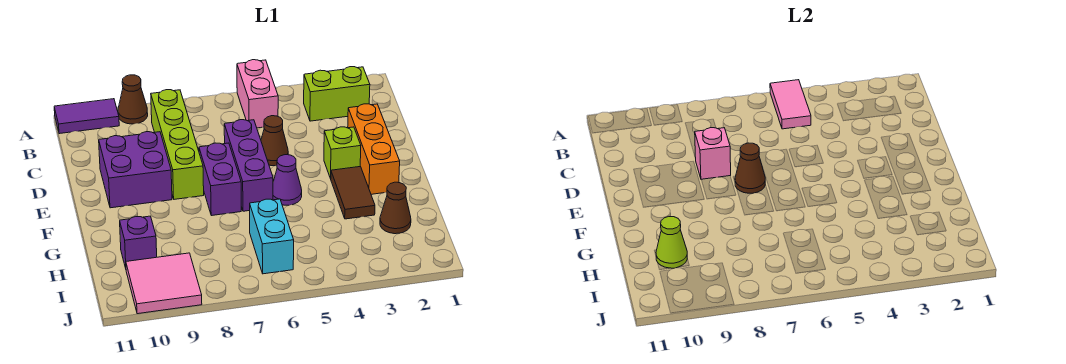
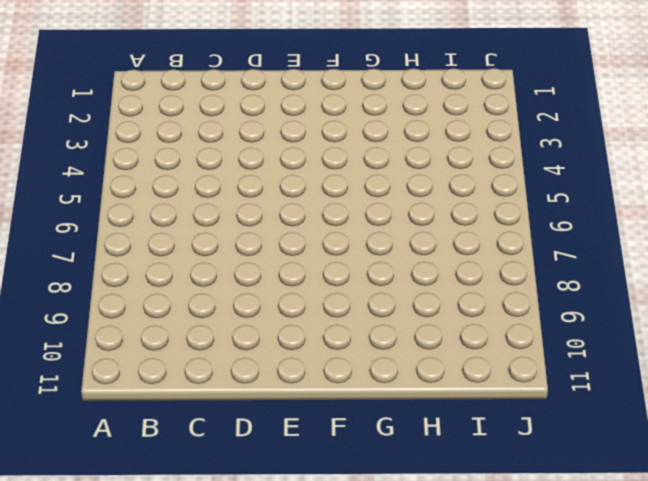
none -> pink 1x2 brick [237,60,278,128]
none -> brown 1x1 cone [118,75,148,124]
none -> purple 1x2 tile [54,99,119,134]

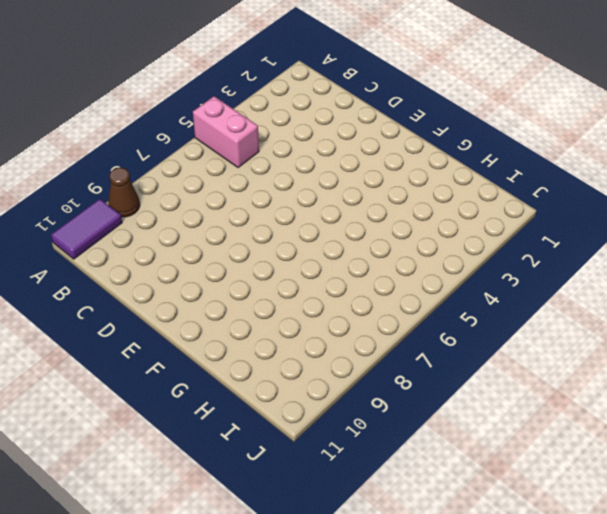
none -> lime 1x2 brick [304,67,370,121]
none -> lime 1x4 brick [151,90,204,199]
none -> orange 1x3 brick [348,104,400,194]

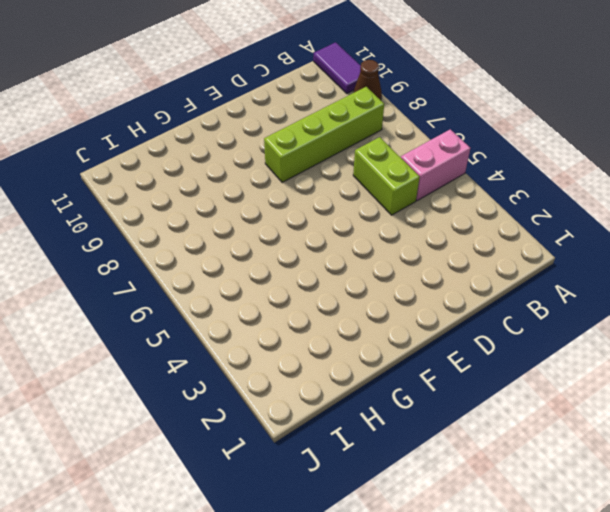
lime 1x2 brick [353,137,420,215] -> lime 1x2 brick moved to [304,67,370,121]
none -> orange 1x3 brick [348,104,400,194]
none -> brown 1x1 cone [261,116,288,166]
none -> purple 1x3 brick [224,120,273,211]

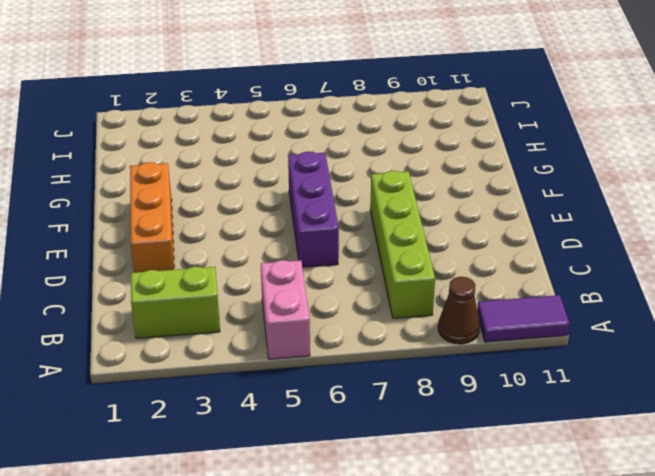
none -> brown 1x1 cone [261,116,288,166]
none -> purple 2x2 brick [99,132,172,208]
none -> lime 1x1 brick [324,127,361,179]

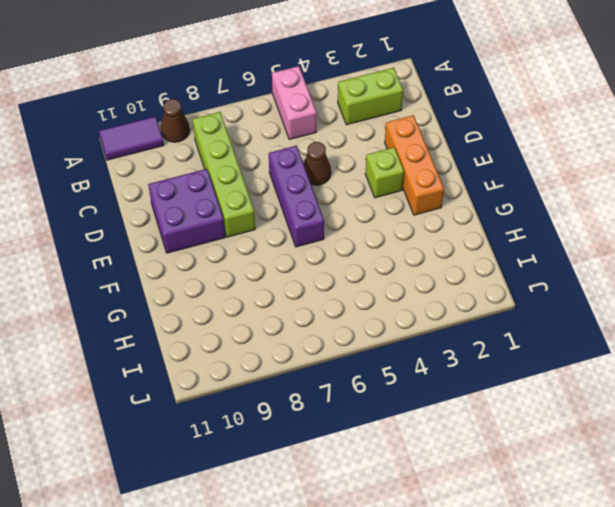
none -> purple 1x2 brick [199,143,241,216]
none -> brown 1x2 tile [331,167,375,219]
none -> purple 1x1 cone [273,155,302,205]

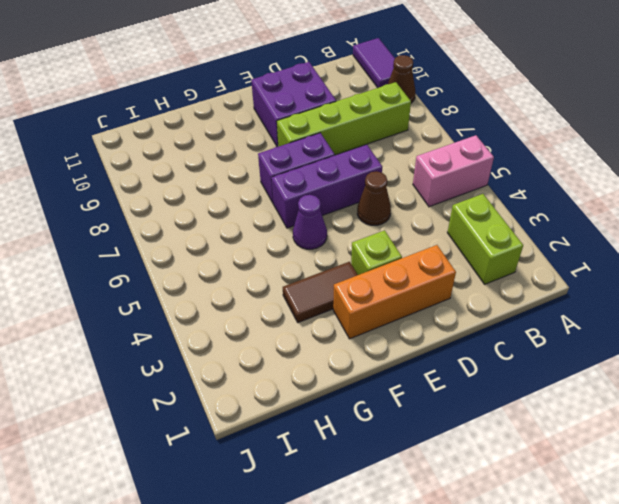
none -> brown 1x1 cone [380,182,411,234]
none -> cyan 1x2 brick [250,199,294,274]
none -> purple 1x1 brick [120,216,157,268]

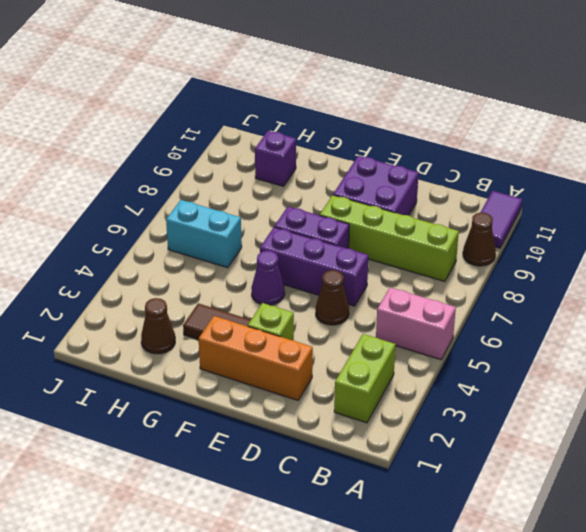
none -> pink 2x2 tile [126,253,202,314]
none -> pink 1x2 tile [770,80,811,129]
none -> pink 1x1 brick [695,128,731,180]

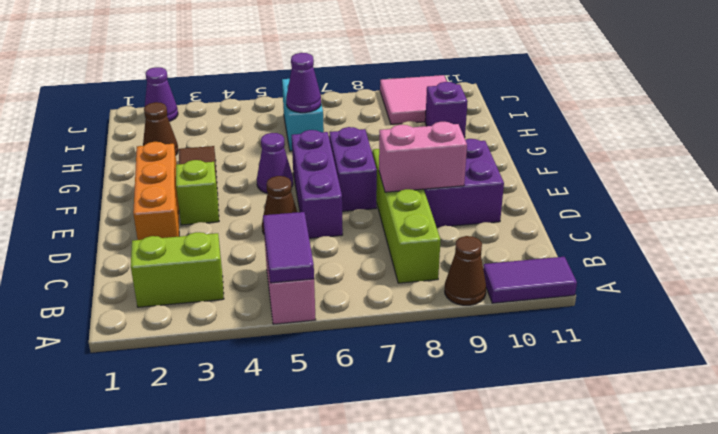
purple 1x2 tile [263,212,314,283] -> pink 1x2 tile [770,80,811,129]
pink 1x2 brick [379,122,467,192] -> pink 1x1 brick [695,128,731,180]
purple 1x1 cone [286,53,321,113] -> none
purple 1x1 cone [145,67,178,121] -> none
none -> brown 1x1 cone [735,143,765,193]
none -> lime 1x1 cone [656,217,687,268]

